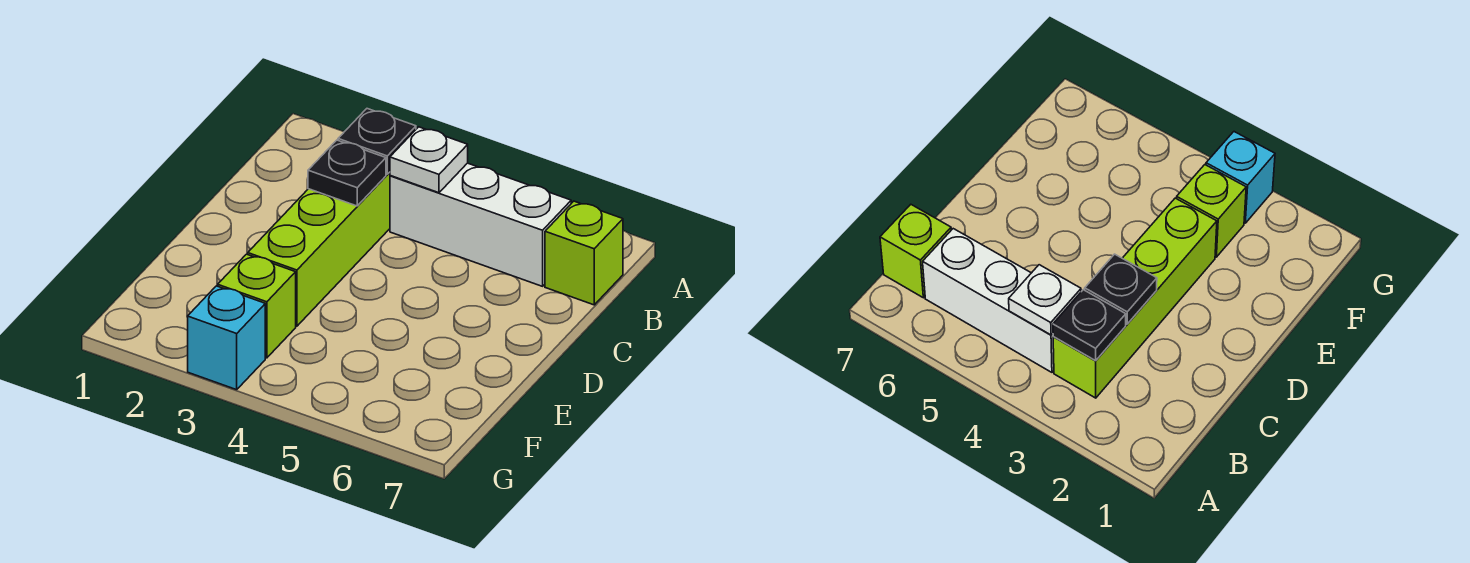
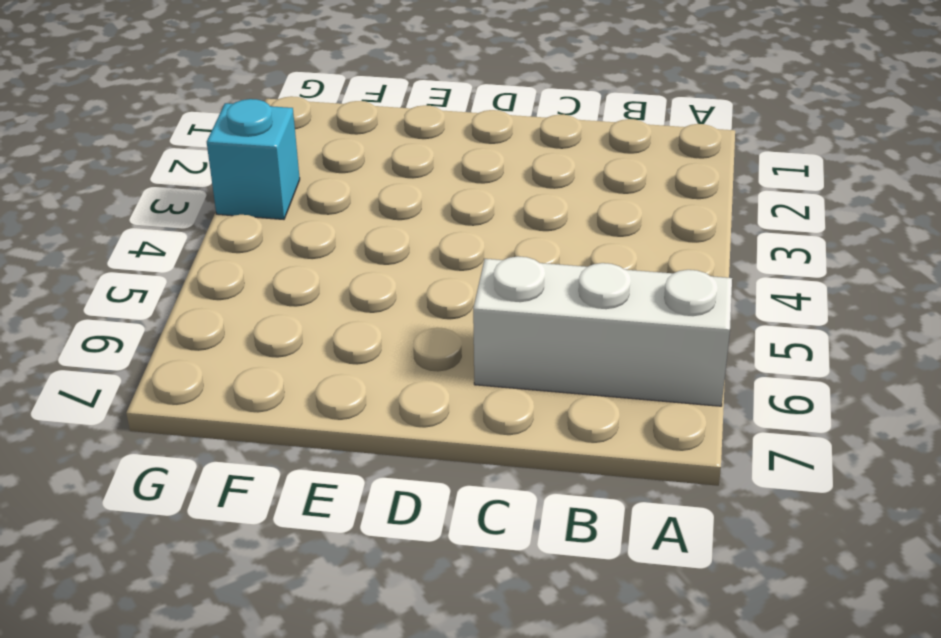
white 1x3 brick [473,256,732,406] -> white 1x3 brick turned to [390,163,571,286]
none -> lime 1x4 brick [248,172,390,326]
none -> lime 1x1 brick [545,201,623,305]

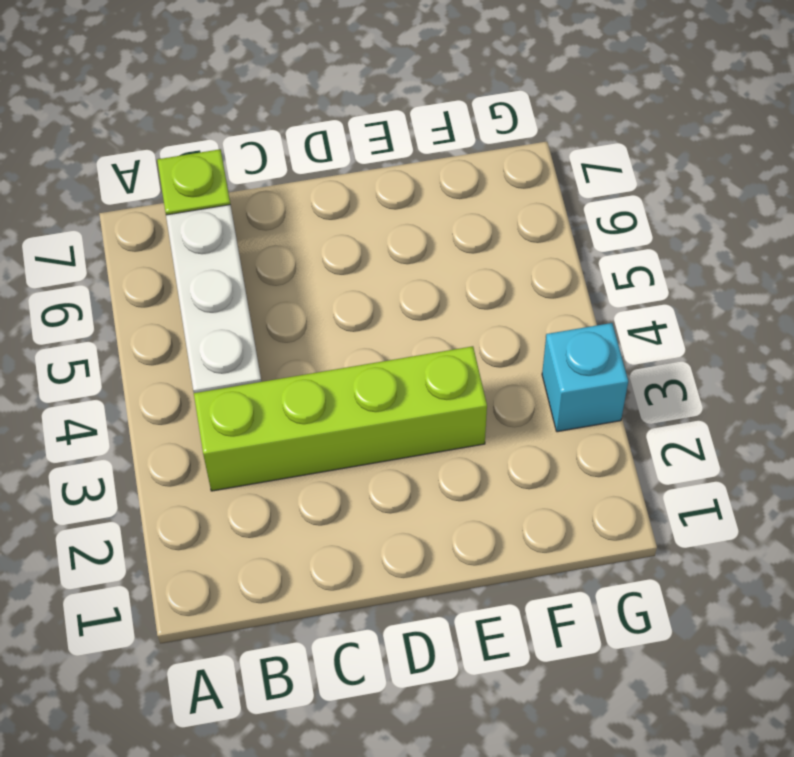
none -> lime 1x1 brick [218,254,296,358]
none -> black 1x1 plate [338,109,416,174]

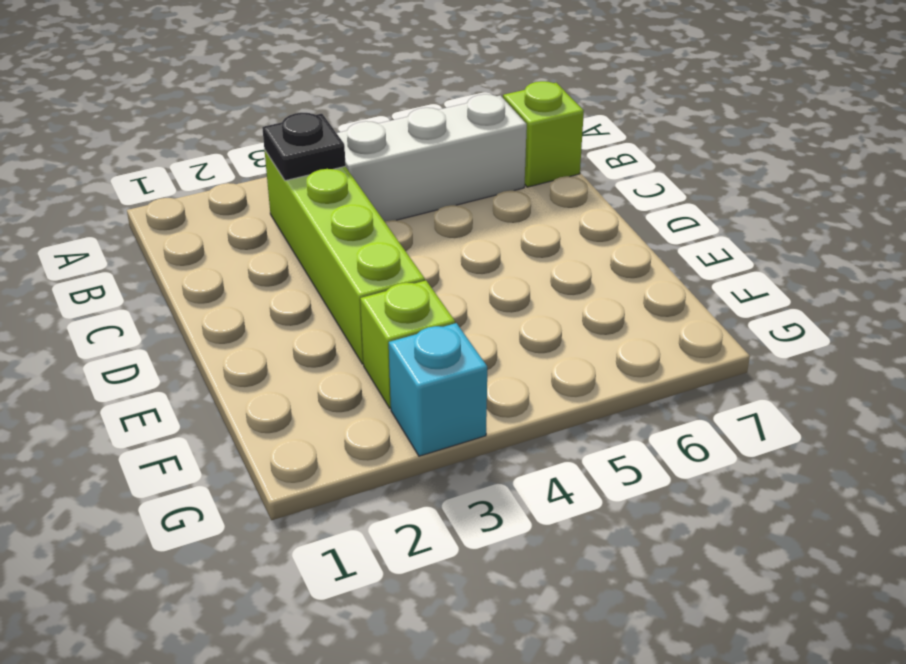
none -> white 1x1 plate [390,127,468,193]
none -> black 1x1 plate [308,140,386,206]

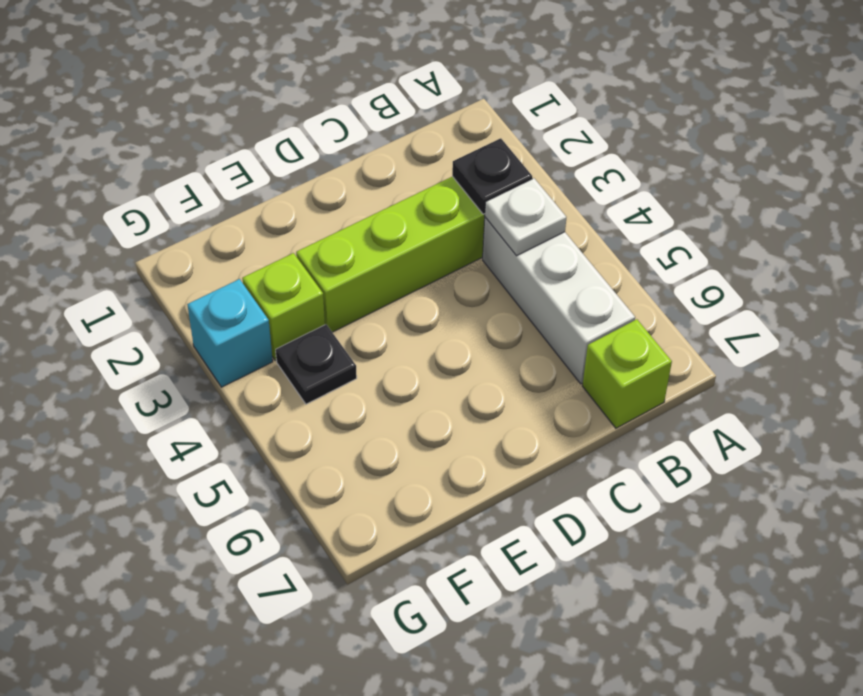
black 1x1 plate [276,325,357,404] -> black 1x1 plate moved to [308,140,386,206]

